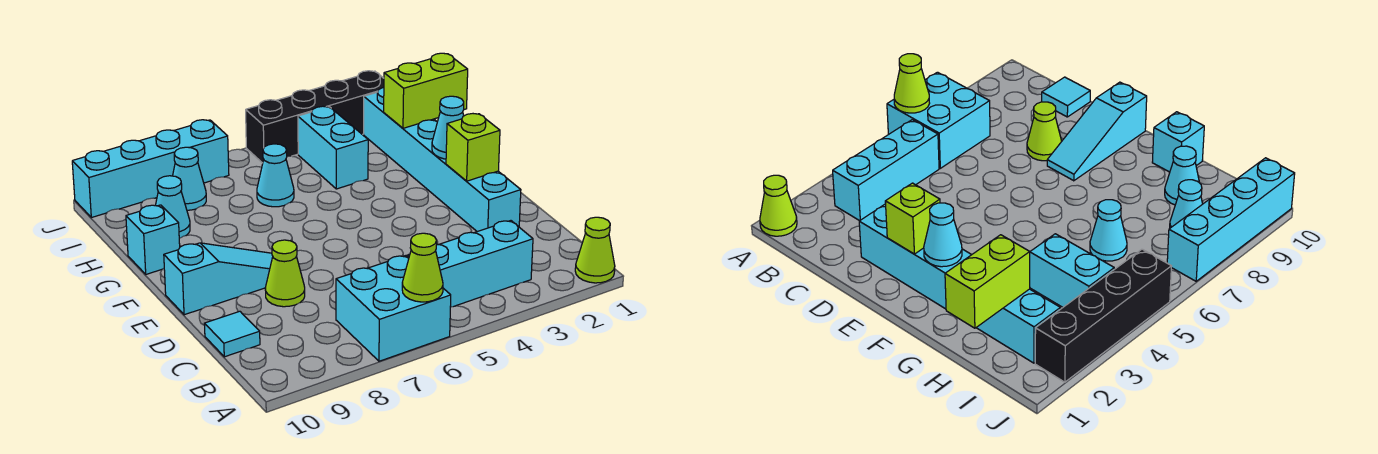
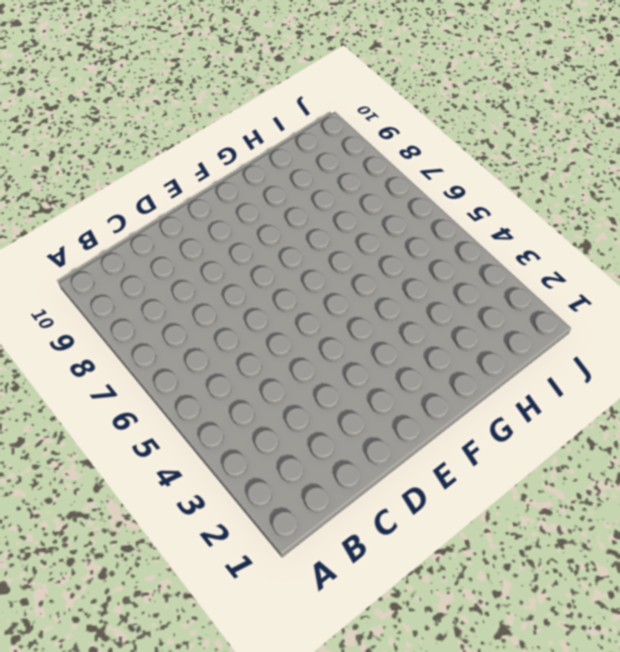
none -> lime 1x1 cone [575,217,615,283]
none -> cyan 2x2 brick [336,255,451,361]
none -> cyan 1x3 brick [408,221,533,307]

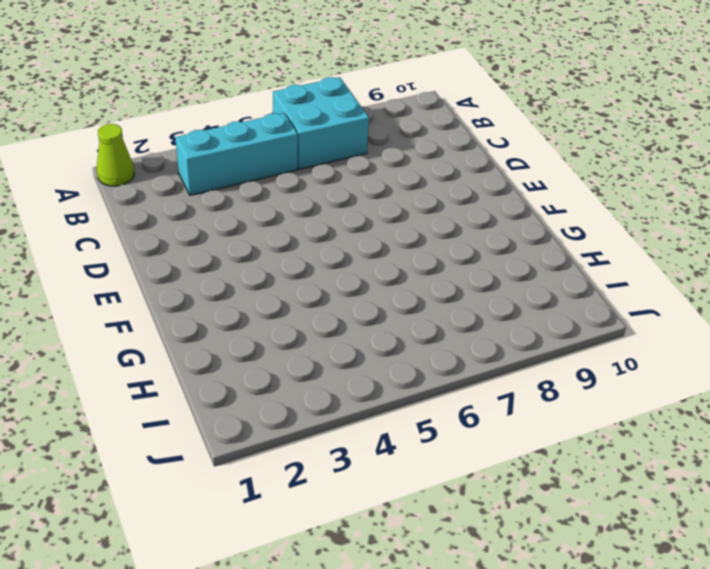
none -> cyan 1x1 tile [204,311,260,357]
none -> cyan 1x6 brick [364,87,521,232]
none -> lime 1x1 cone [265,240,305,307]

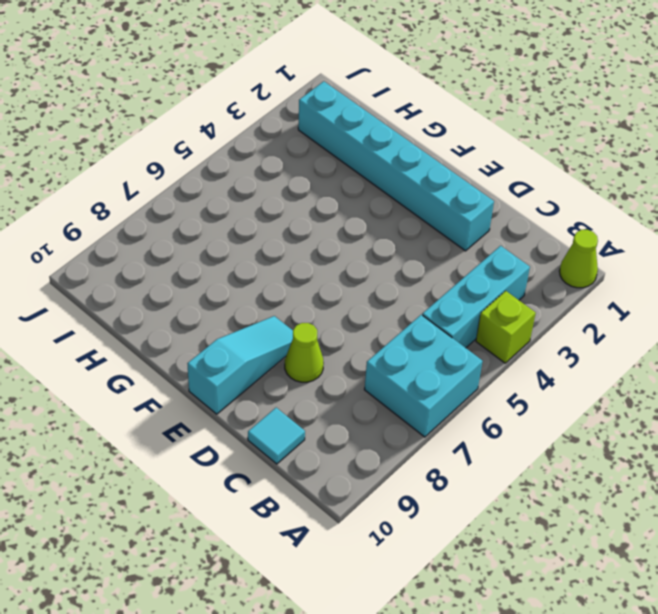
lime 1x1 brick [476,291,536,363] -> lime 1x1 brick moved to [446,114,500,181]
none -> cyan 1x1 brick [126,205,180,274]
none -> cyan 1x2 brick [298,106,368,189]
none -> cyan 1x1 cone [257,144,294,207]

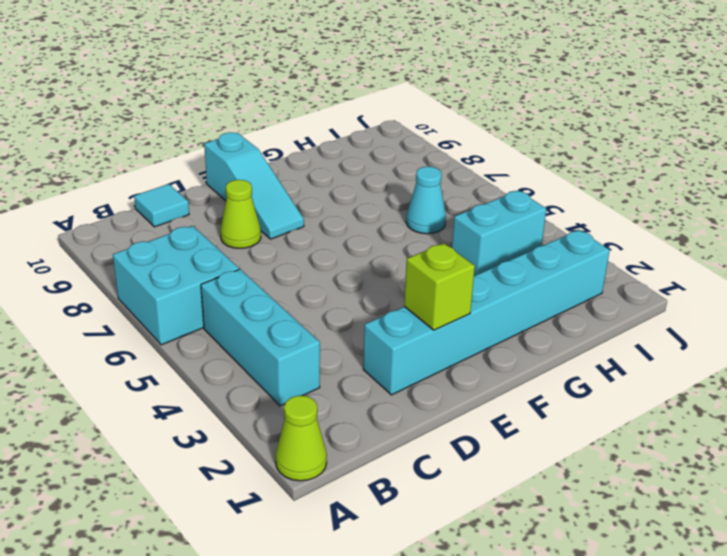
none -> cyan 1x1 brick [126,205,180,274]
none -> cyan 1x1 cone [155,176,190,238]
none -> cyan 1x1 cone [173,147,206,210]

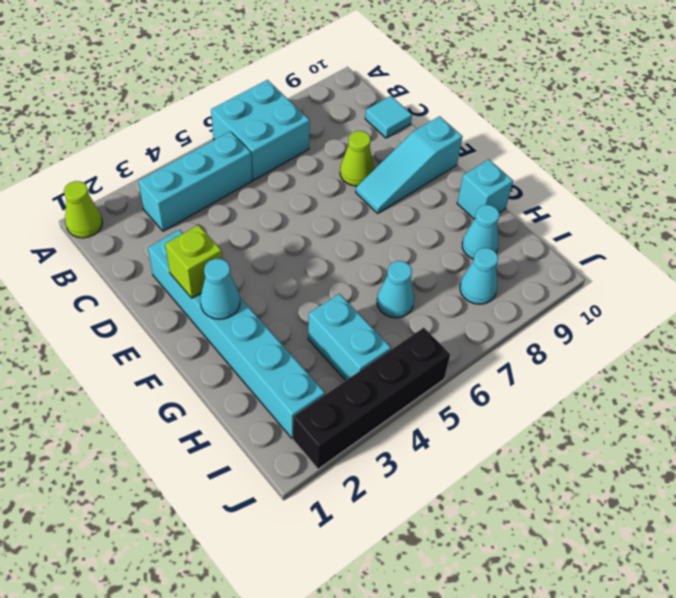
none -> cyan 1x4 brick [72,120,229,218]
none -> lime 1x1 cone [402,233,443,302]
none -> lime 1x2 brick [384,53,468,128]

